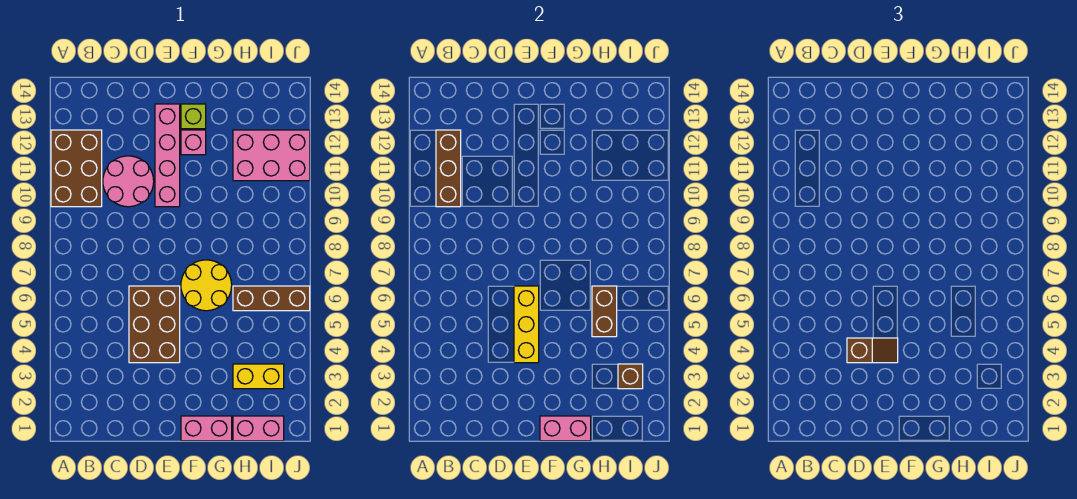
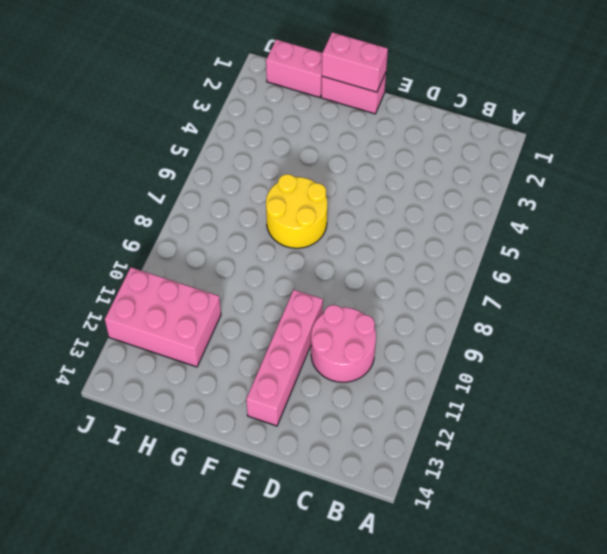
none -> brown 2x3 brick [51,130,102,207]
none -> brown 2x3 brick [129,286,180,363]
none -> pink 1x1 brick [181,130,206,155]

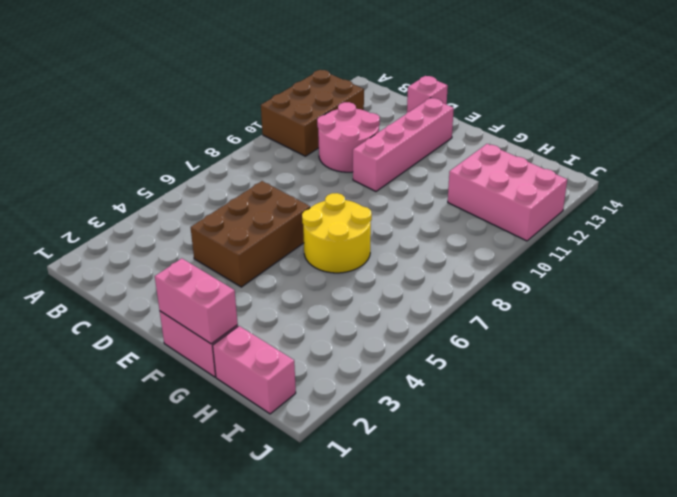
pink 1x1 brick [407,76,448,112] -> pink 1x1 brick moved to [181,130,206,155]
none -> lime 1x1 brick [181,104,206,129]
none -> yellow 1x2 brick [233,364,284,389]
none -> brown 1x3 brick [233,286,310,311]

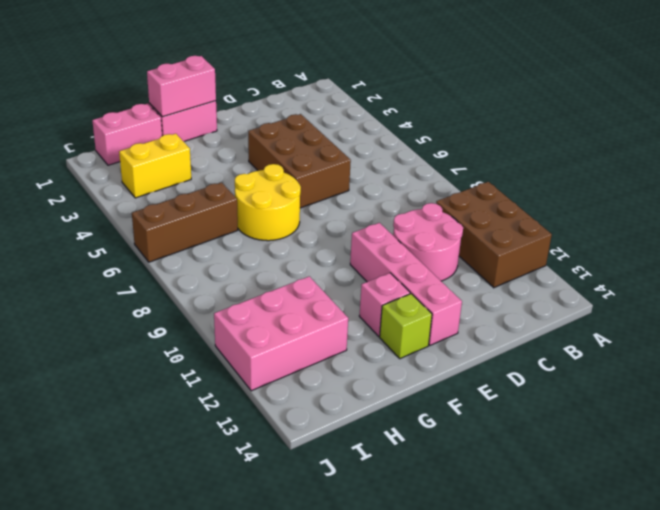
none -> brown 1x3 brick [436,130,461,207]
none -> yellow 1x3 brick [514,286,539,363]
none -> brown 1x2 brick [592,286,617,337]

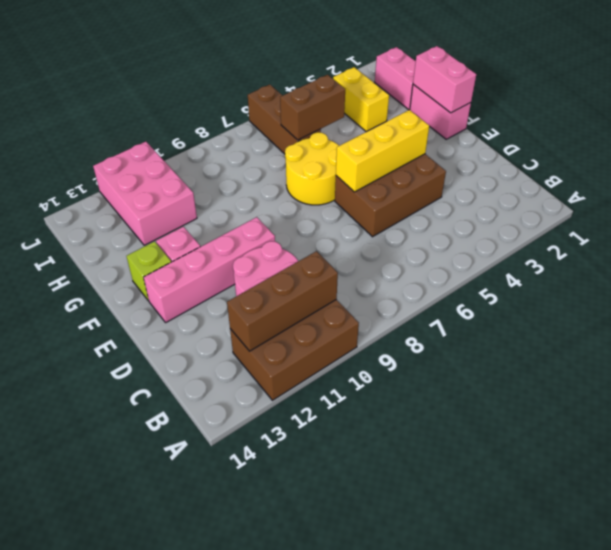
none -> brown 1x1 brick [618,364,643,389]
none -> brown 1x2 slope [847,338,898,363]

